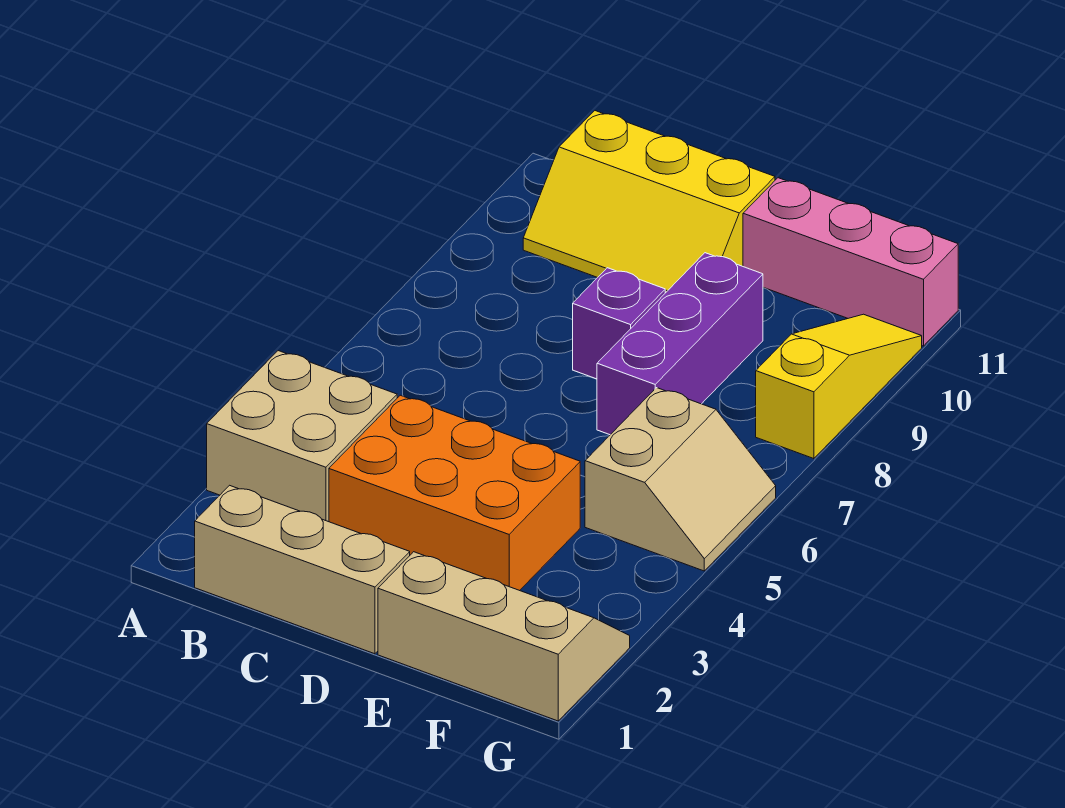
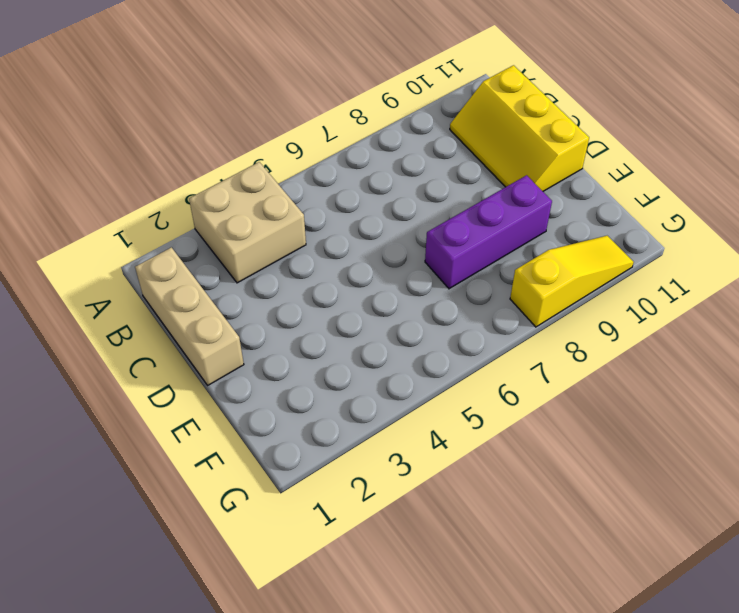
none -> orange 2x3 brick [329,395,580,591]
none -> purple 1x1 brick [573,268,665,379]

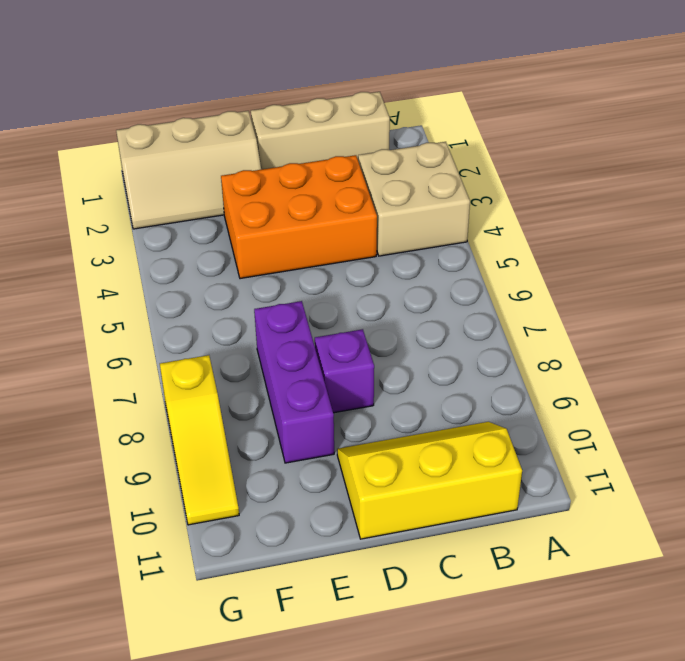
none -> pink 1x3 brick [743,178,958,346]
none -> tan 2x2 slope [585,388,776,571]

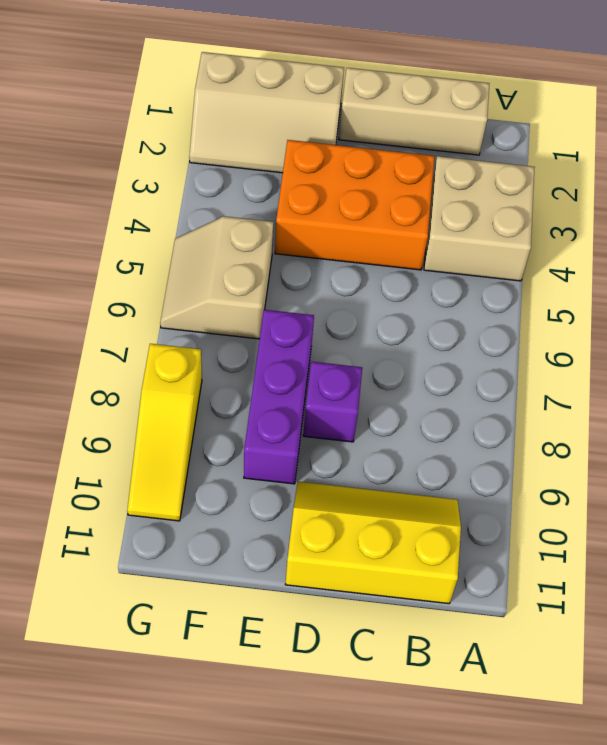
none -> pink 1x3 brick [743,178,958,346]

